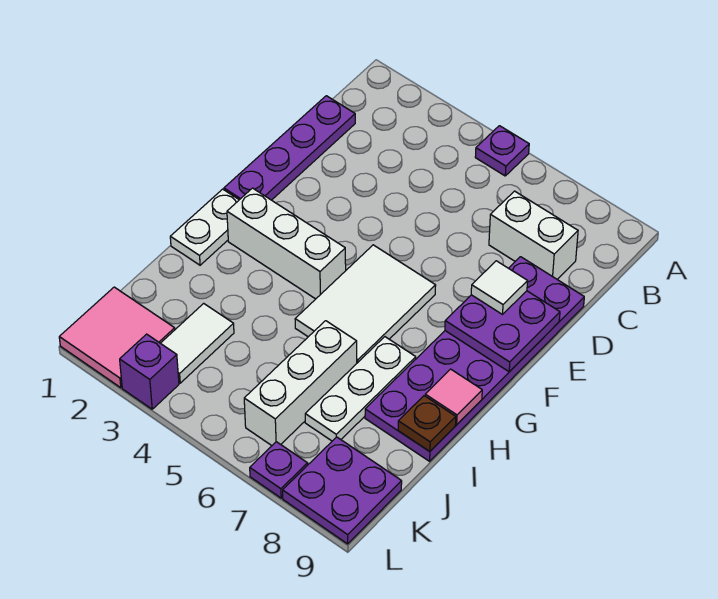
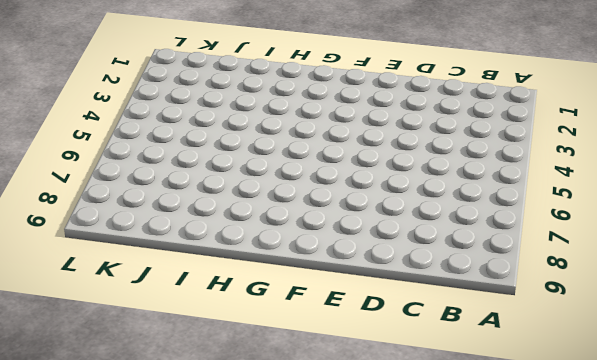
none -> purple 1x1 plate [475,126,529,176]
none -> purple 1x4 plate [224,96,355,200]
none -> white 1x2 brick [489,191,578,279]

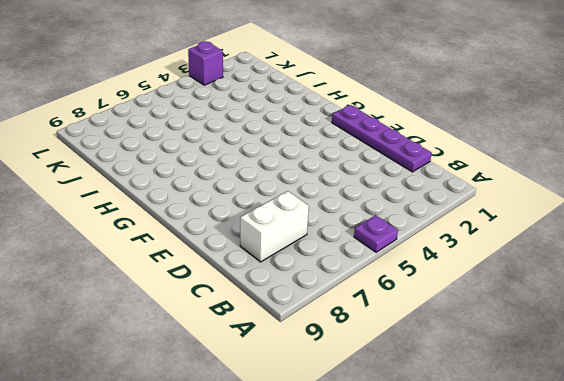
none -> purple 2x6 plate [365,257,584,461]
none -> white 2x3 tile [295,245,436,363]
none -> white 1x2 plate [170,189,239,265]

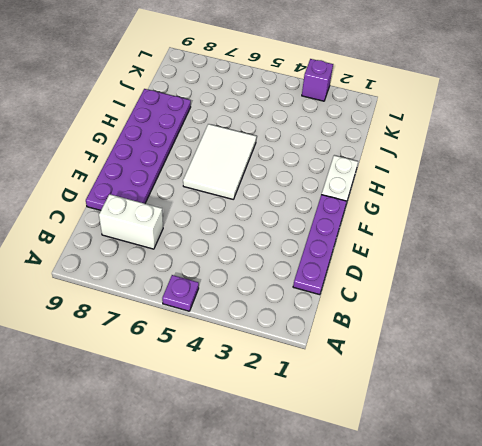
none -> white 1x3 brick [227,188,346,299]
none -> white 1x3 plate [305,337,416,441]
none -> white 1x3 brick [244,321,357,446]

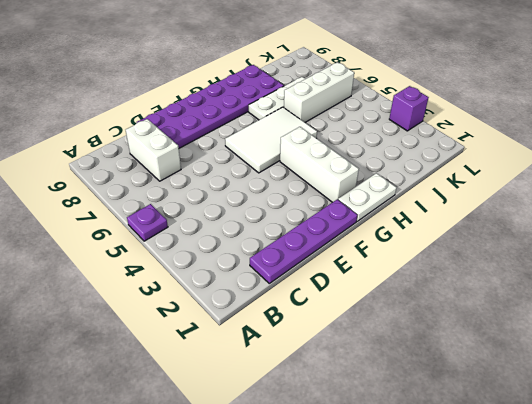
none -> white 1x2 tile [161,303,234,383]
none -> pink 2x2 tile [59,287,175,388]
none -> purple 2x2 plate [283,437,402,544]

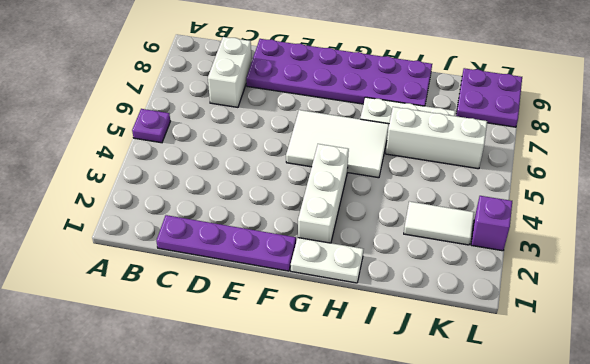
none -> pink 2x2 tile [59,287,175,388]
none -> purple 1x1 plate [250,442,308,498]
none -> purple 2x2 plate [445,291,560,372]

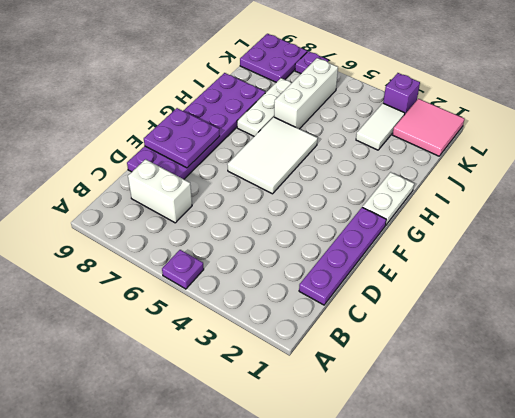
none -> white 1x3 brick [227,188,346,299]
none -> pink 1x1 tile [425,369,482,424]
none -> brown 1x1 plate [398,396,456,452]

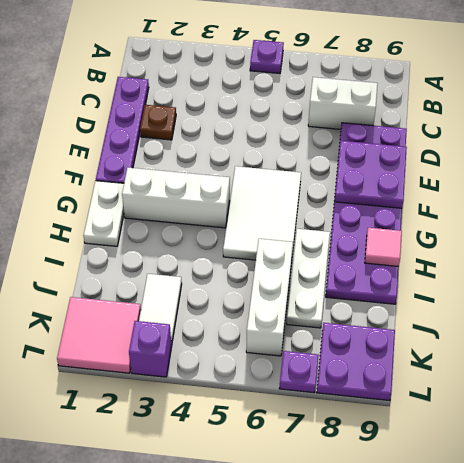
brown 1x1 plate [140,105,176,140] -> brown 1x1 plate moved to [398,396,456,452]
none -> white 1x1 tile [471,261,528,314]

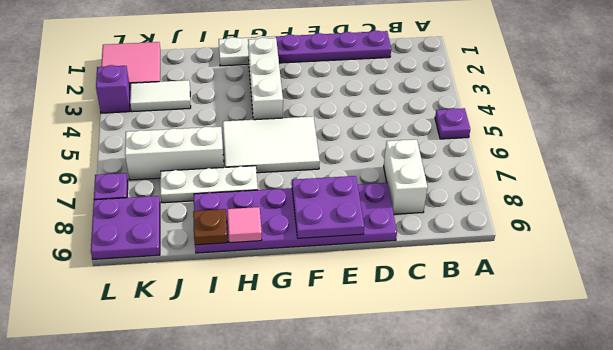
none -> white 1x1 tile [471,261,528,314]

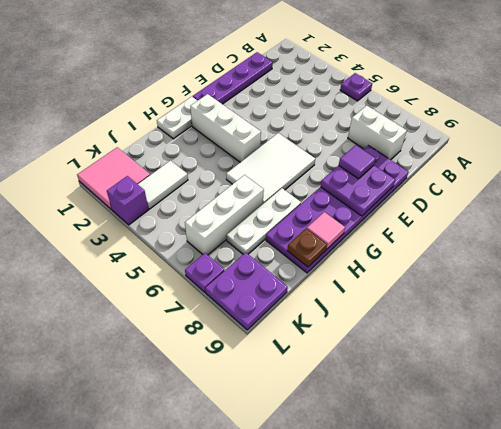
purple 1x1 tile [339,145,376,179] -> white 1x1 tile [471,261,528,314]

